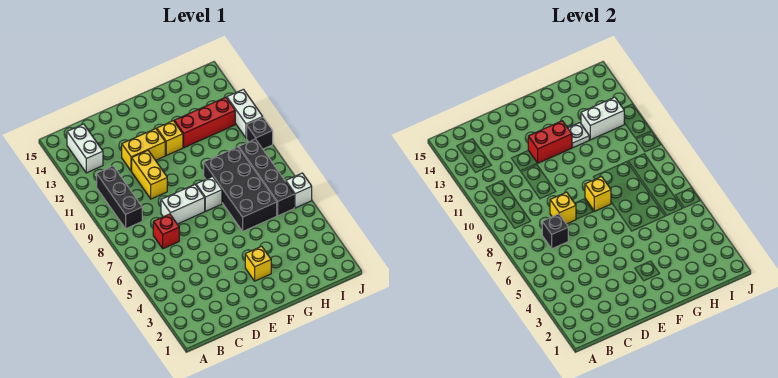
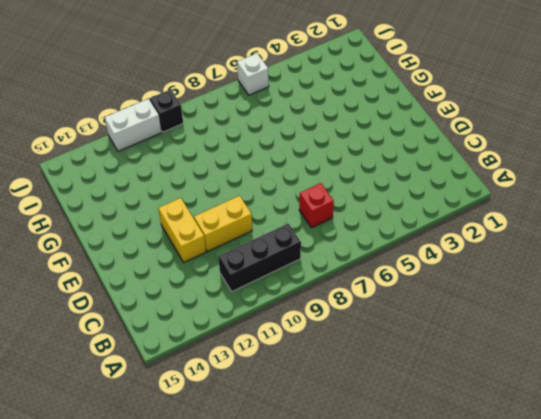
none -> white 1x2 brick [67,124,103,173]
none -> white 1x2 brick [161,185,205,224]
none -> yellow 1x1 brick [245,246,271,281]

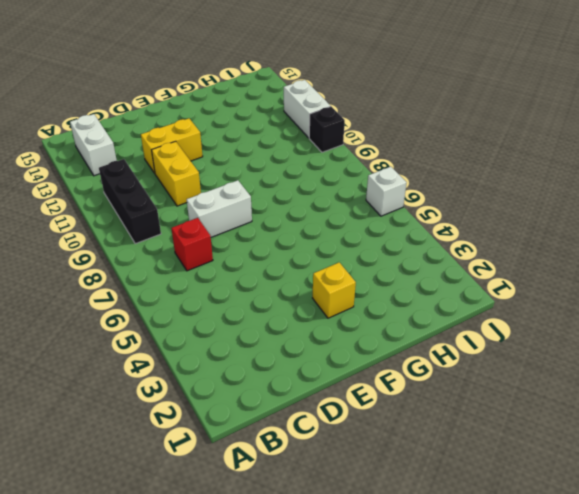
none -> white 1x1 brick [196,177,222,211]
none -> yellow 1x1 brick [157,121,183,155]
none -> black 2x4 brick [204,147,277,231]

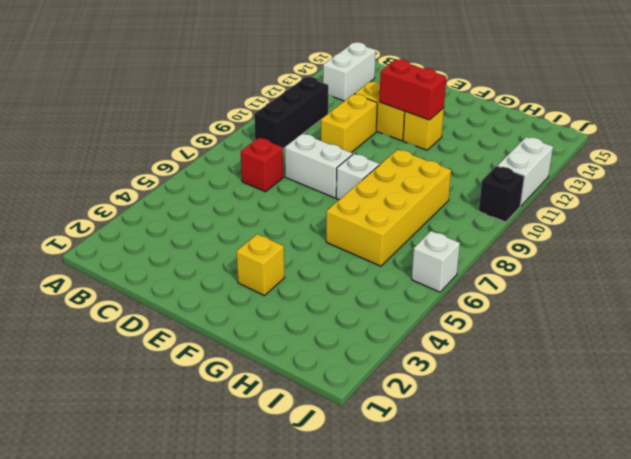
yellow 2x4 brick [326,149,451,266] -> black 2x4 brick [204,147,277,231]
none -> red 1x3 brick [174,97,235,148]
none -> black 1x4 brick [239,139,294,216]
none -> black 1x1 brick [542,214,568,249]

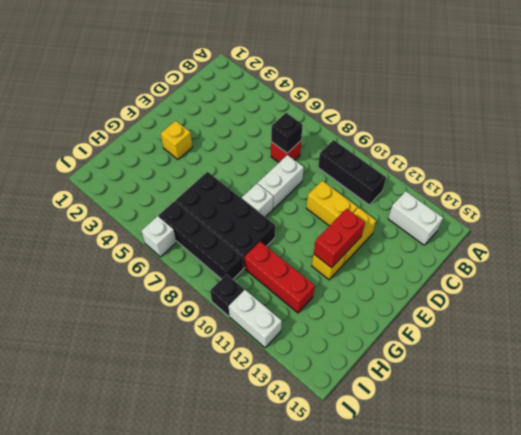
red 1x3 brick [244,242,315,313] -> red 1x3 brick turned to [174,97,235,148]
none -> yellow 1x1 brick [550,192,576,224]
none -> yellow 1x1 brick [585,177,611,211]
none -> white 1x1 plate [568,123,589,148]

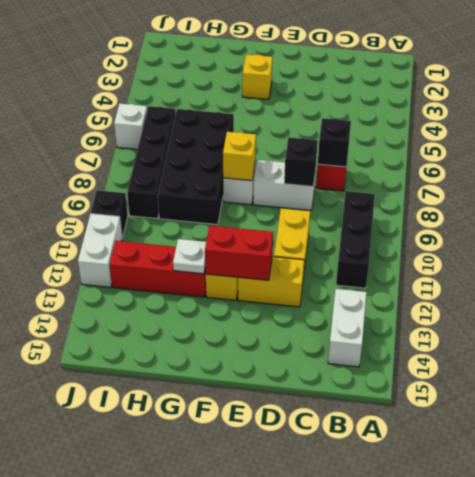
black 1x1 brick [284,137,318,187] -> yellow 1x1 brick [550,192,576,224]
none -> white 1x2 brick [581,97,624,140]

